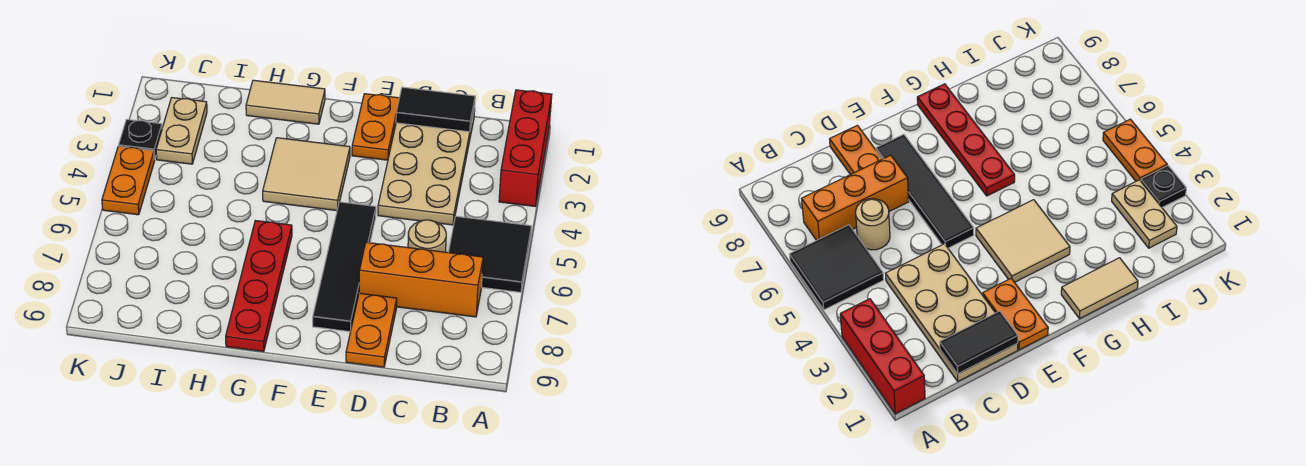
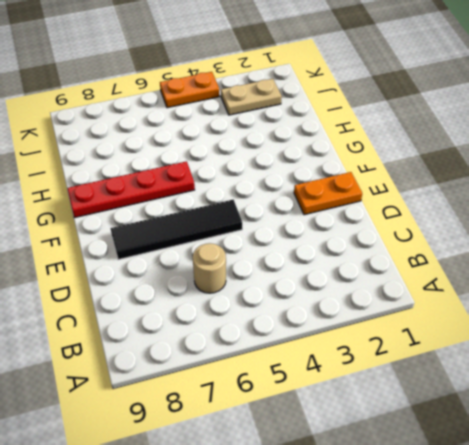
none -> red 1x3 brick [499,90,552,206]
none -> black 2x2 tile [448,216,531,292]
none -> orange 1x3 brick [359,242,483,317]

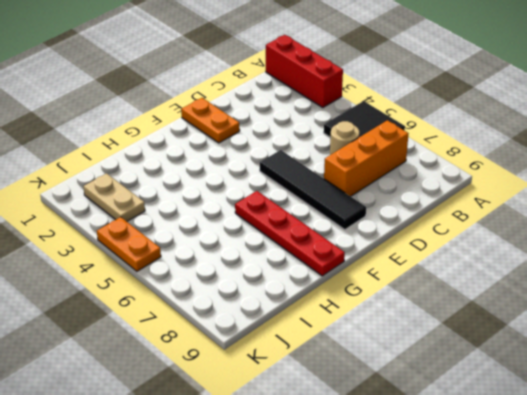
none -> tan 2x4 plate [378,108,475,225]
none -> orange 1x2 plate [346,293,397,367]
none -> tan 2x2 tile [263,138,350,211]

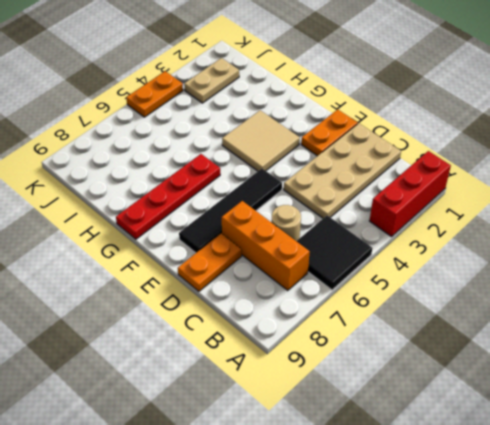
none -> tan 1x2 tile [246,80,325,124]
none -> black 1x1 plate [119,119,162,160]
none -> black 1x2 tile [396,87,475,132]

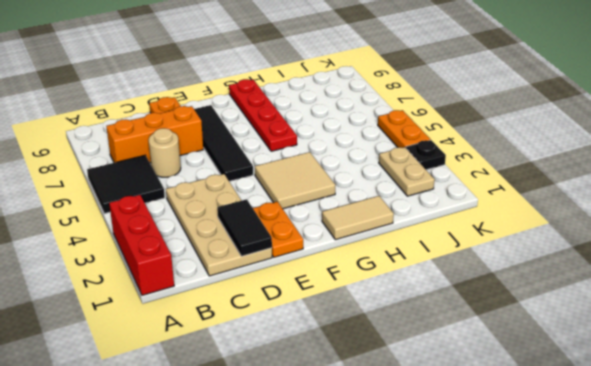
black 1x2 tile [217,199,272,256] -> black 1x2 tile turned to [396,87,475,132]

